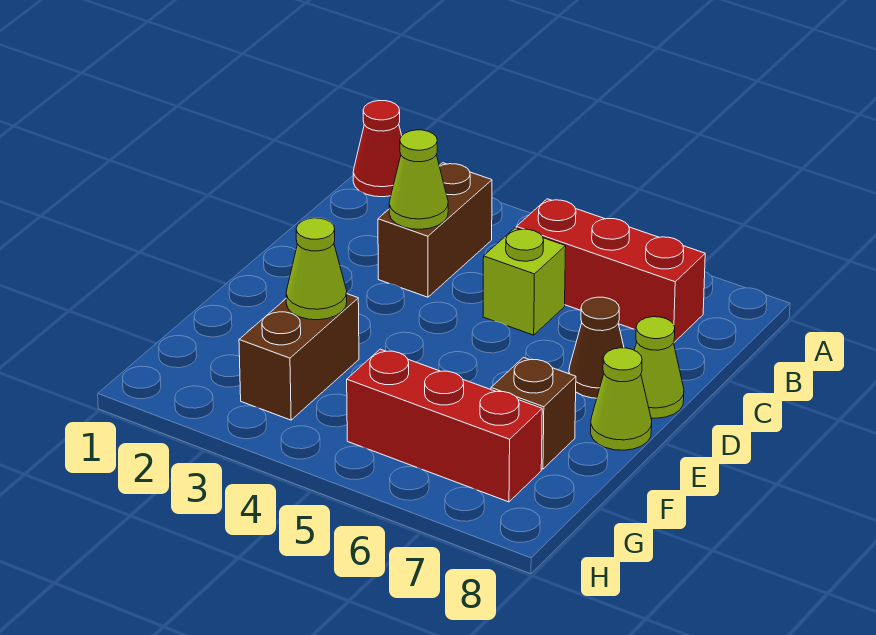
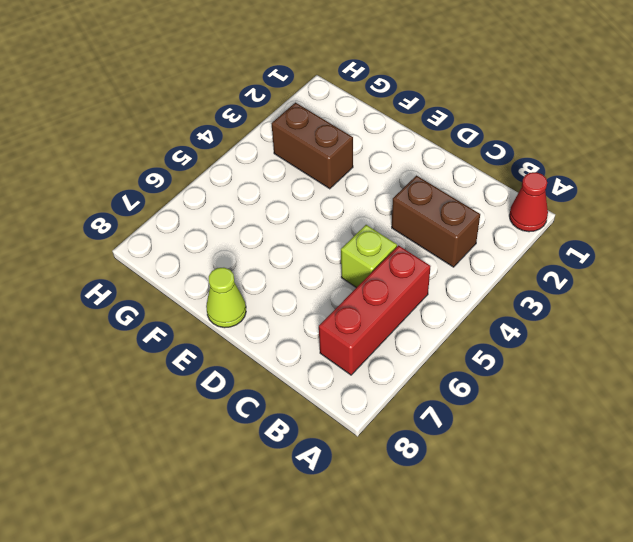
none -> brown 1x1 cone [569,297,624,398]
none -> lime 1x1 cone [634,317,684,418]
none -> brown 1x1 brick [491,358,576,469]

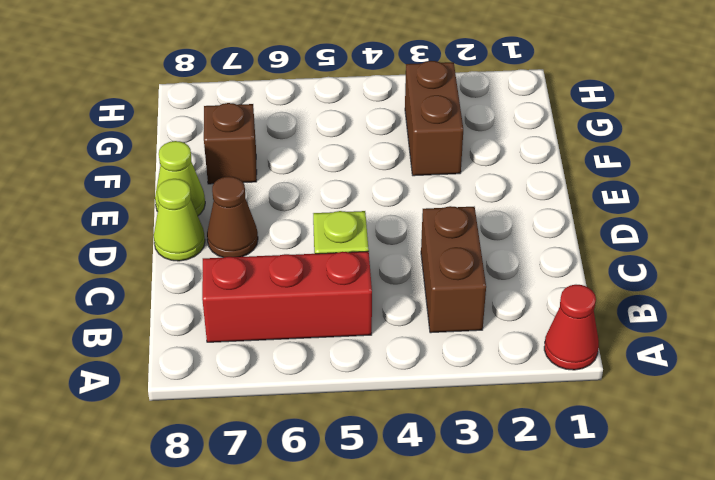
none -> red 1x3 brick [347,349,542,502]
none -> lime 1x1 cone [389,130,448,229]
none -> lime 1x1 cone [286,218,347,320]

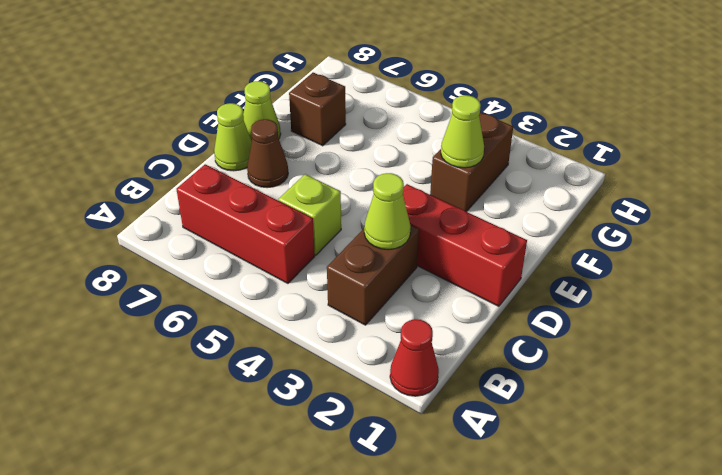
red 1x3 brick [403,184,527,306] -> red 1x3 brick moved to [347,349,542,502]

